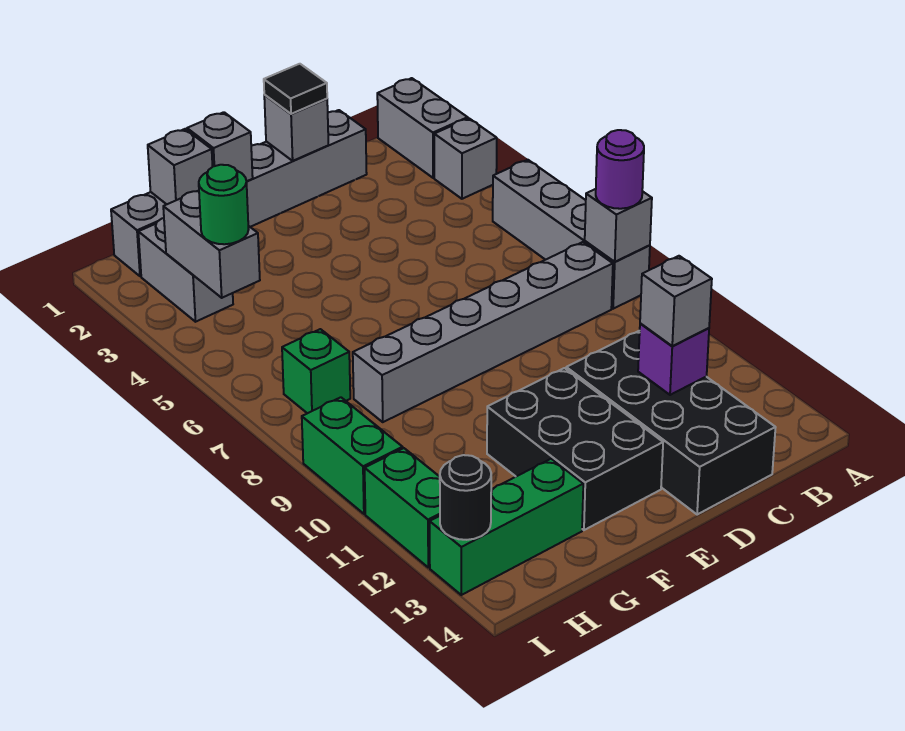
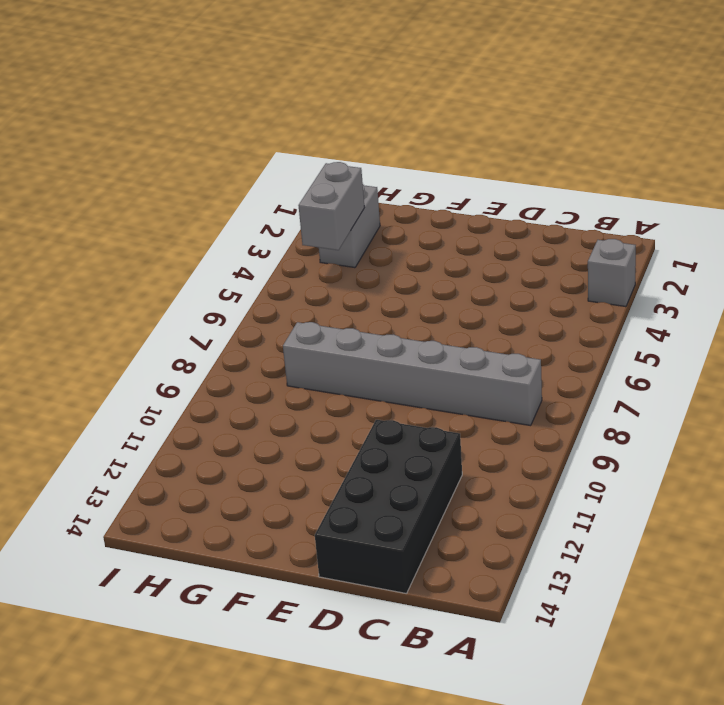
none -> grey 1x2 brick [377,78,468,178]
none -> grey 1x4 brick [493,160,650,309]
none -> grey 1x6 brick [111,110,367,276]

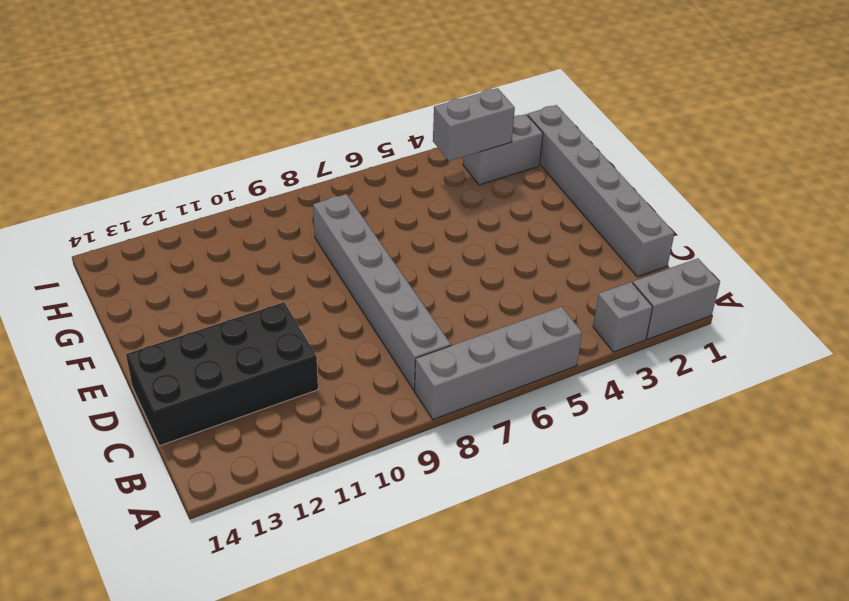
none -> black 2x3 brick [487,368,663,530]
none -> green 1x3 brick [430,459,583,595]
none -> green 1x1 brick [282,329,350,413]

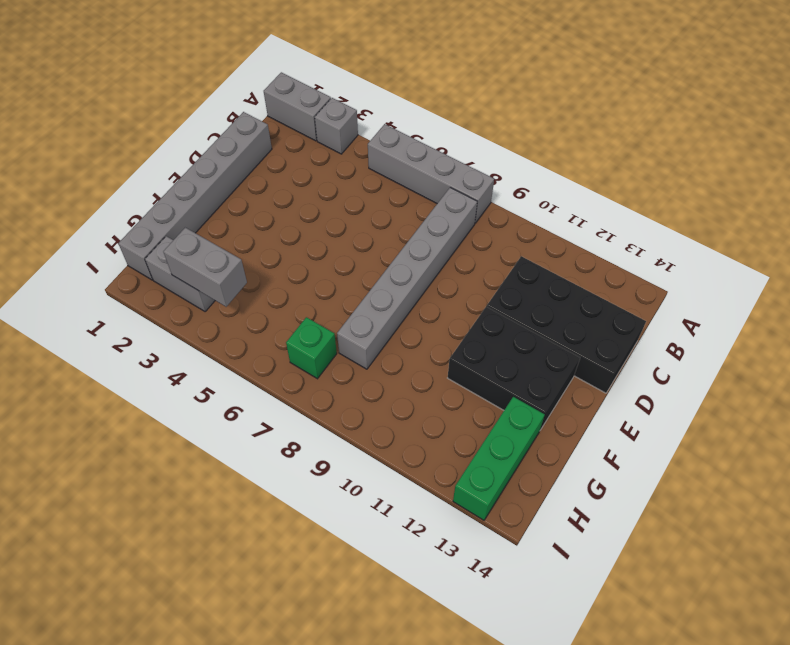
none -> green 1x2 brick [302,397,403,514]
none -> green 1x2 brick [365,448,440,567]
none -> grey 1x1 brick [585,189,652,262]

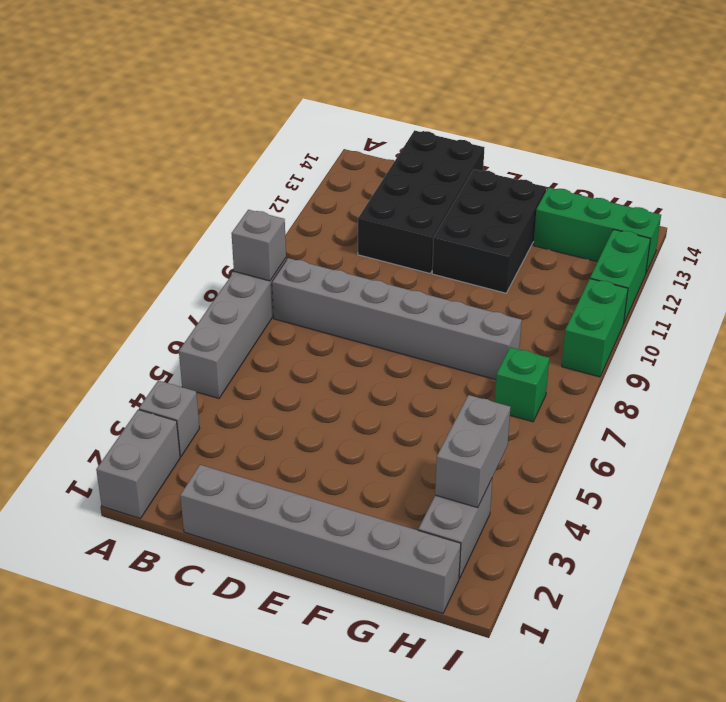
none -> purple 1x1 brick [638,323,709,395]
none -> grey 1x1 brick [264,95,328,161]
none -> grey 1x1 brick [187,112,253,181]

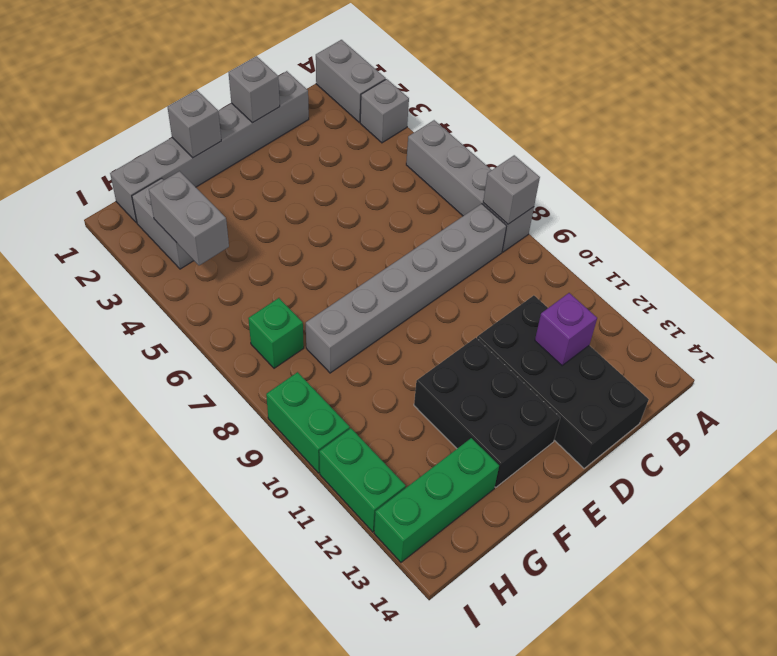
none -> grey 1x1 brick [148,129,212,204]
none -> black 1x1 round brick [440,455,491,540]
none -> purple 1x1 round brick [596,130,644,209]

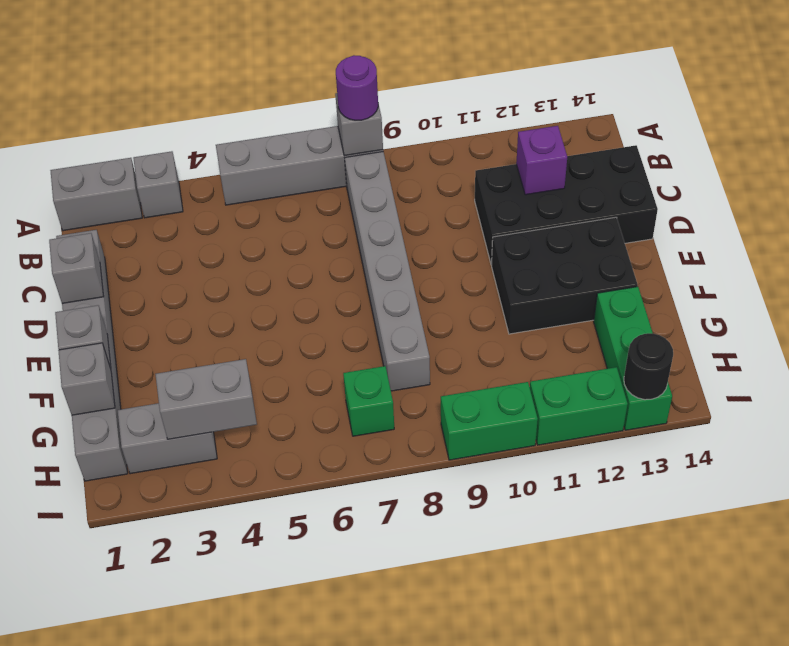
none -> grey 1x1 brick [640,256,712,346]
none -> black 1x1 tile [264,64,327,114]
none -> green 1x1 round brick [199,165,249,244]

